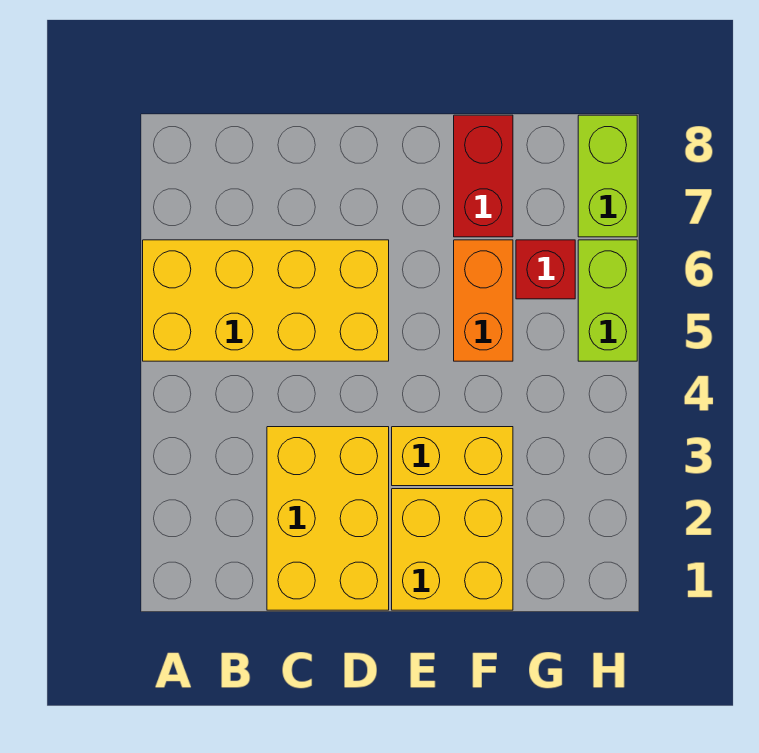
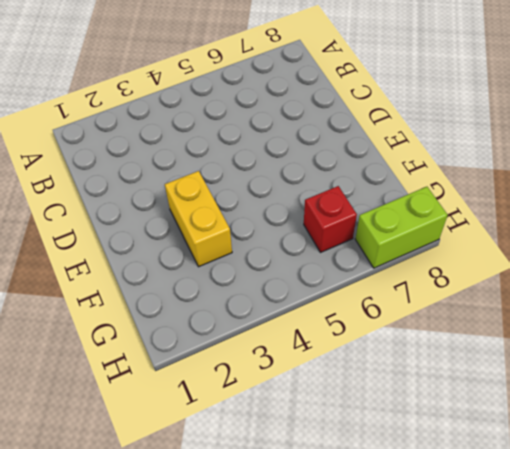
none -> yellow 2x4 brick [143,240,389,361]
none -> yellow 2x3 brick [267,427,389,610]

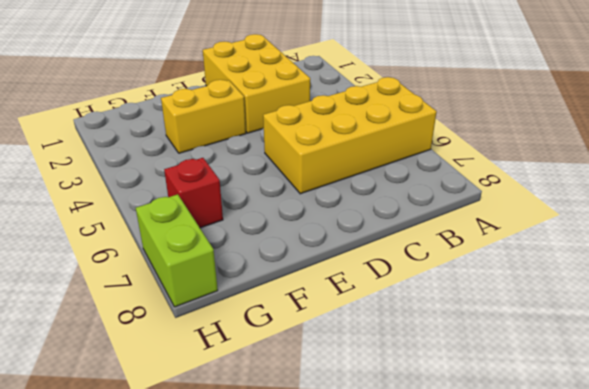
none -> yellow 2x2 brick [392,489,513,610]
none -> orange 1x2 brick [454,240,513,361]

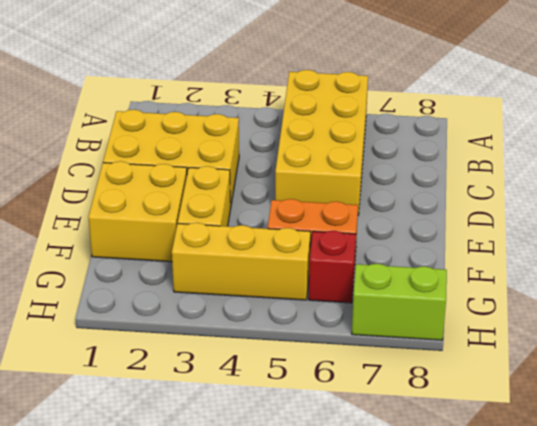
yellow 1x3 brick [172,223,310,300] -> none
none -> red 1x2 brick [454,115,513,237]
none -> lime 1x2 brick [578,240,637,361]

